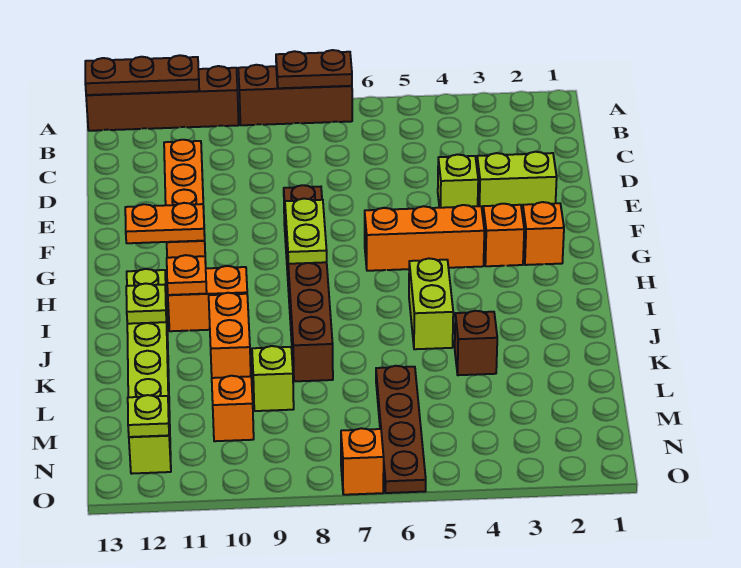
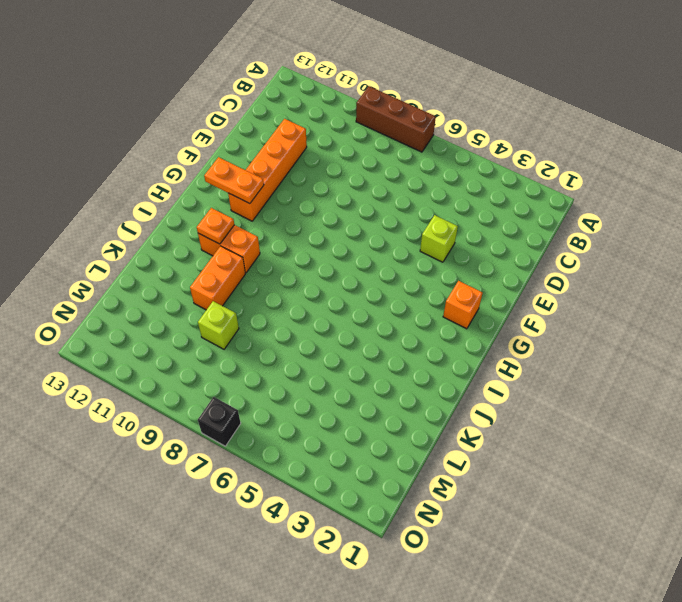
black 1x1 brick [198,397,241,446] -> orange 1x1 brick [341,428,384,495]
none -> brown 1x4 brick [86,66,239,131]
none -> lime 1x2 brick [477,152,557,215]
none -> brown 1x6 brick [284,185,333,381]

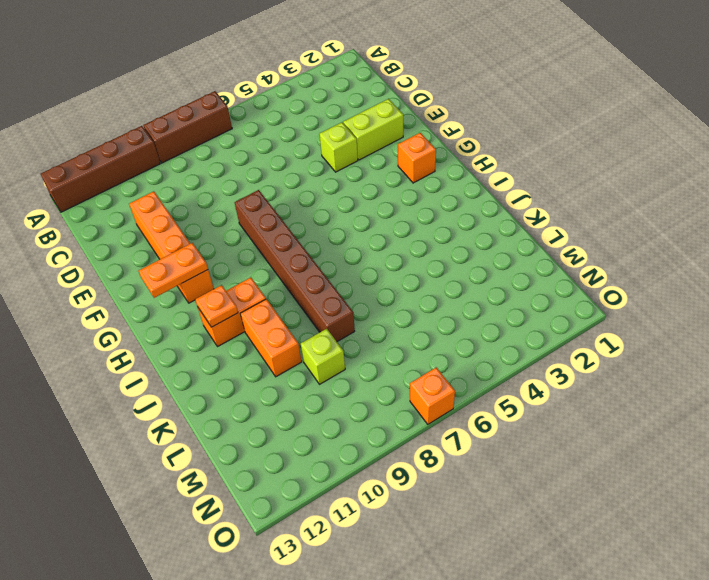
none -> orange 1x1 brick [483,204,524,266]
none -> orange 1x3 brick [365,205,484,271]
none -> lime 1x2 brick [409,259,453,349]

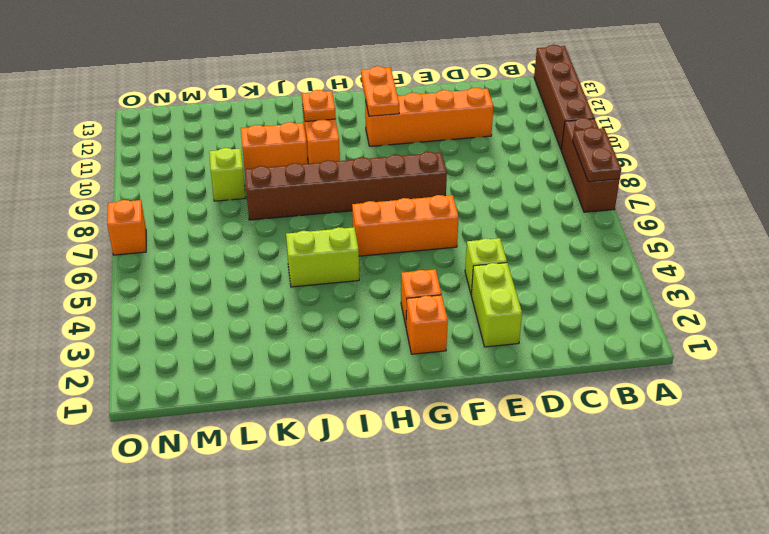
orange 1x3 brick [352,195,459,256] -> orange 1x3 brick turned to [365,205,484,271]
none -> lime 1x6 brick [127,269,171,474]
none -> brown 1x1 brick [455,311,497,375]
none -> brown 1x4 plate [376,366,426,493]

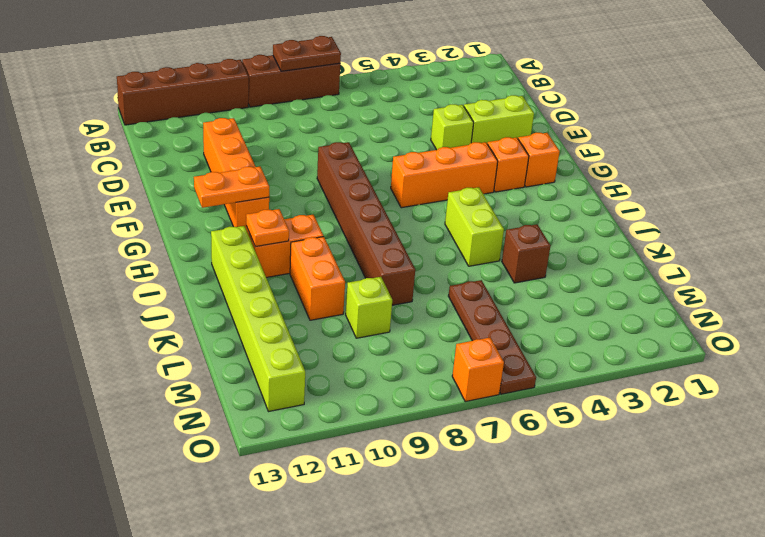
none -> orange 1x1 brick [212,376,254,441]
none -> brown 1x3 plate [85,55,199,95]
none -> lime 1x2 plate [285,199,327,264]

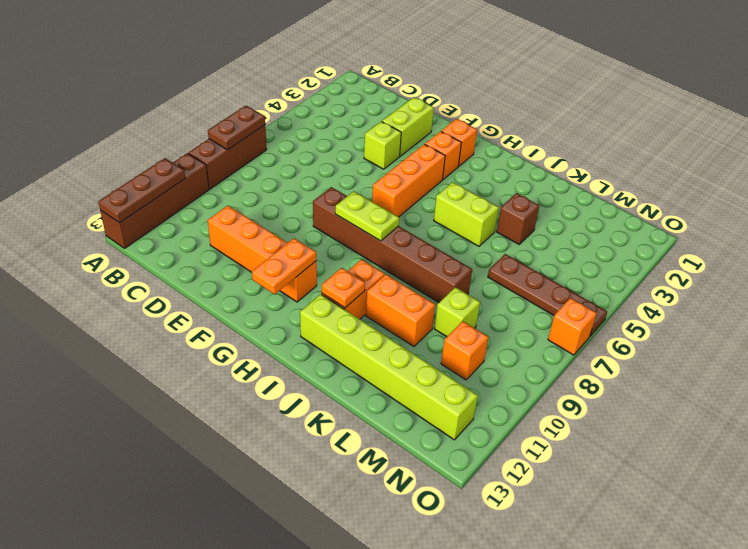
none -> lime 1x1 plate [126,283,166,324]
none -> lime 1x1 plate [128,395,169,437]

